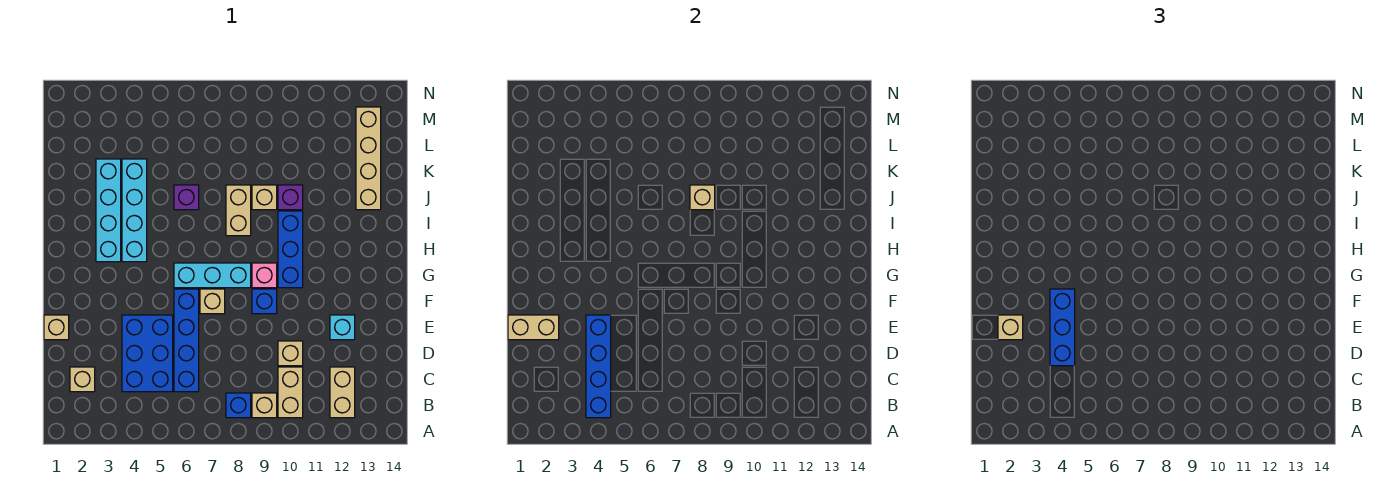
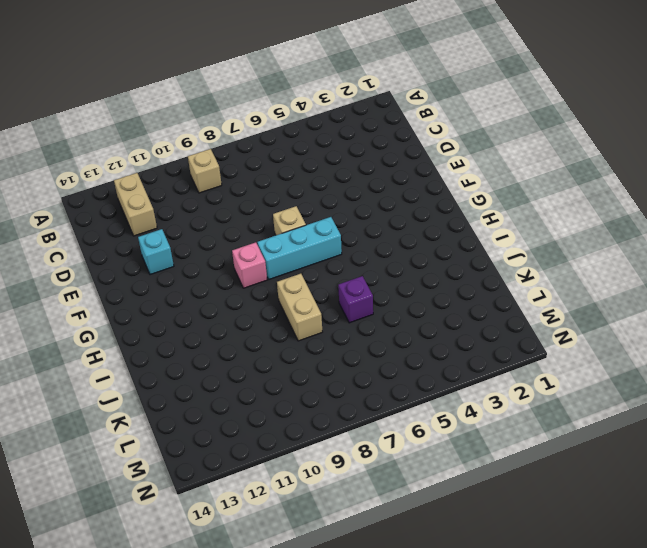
none -> blue 1x1 brick [226,393,251,418]
none -> tan 1x2 brick [278,367,303,418]
none -> tan 1x1 brick [70,367,95,392]

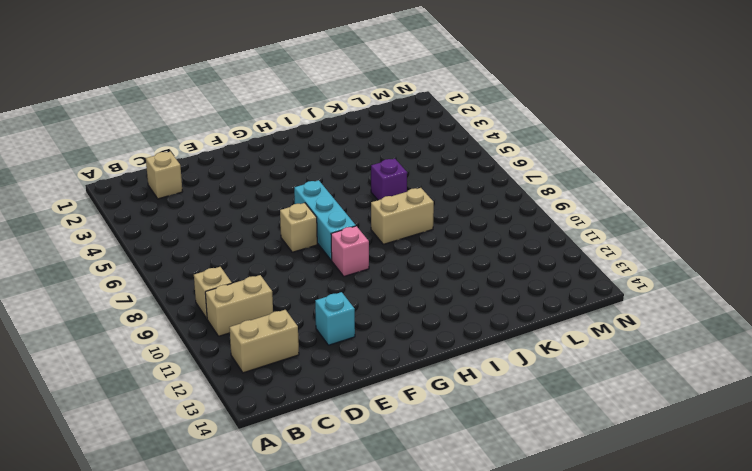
none -> blue 1x1 brick [226,393,251,418]
none -> blue 2x3 brick [122,315,173,392]
none -> blue 1x4 brick [174,289,199,392]

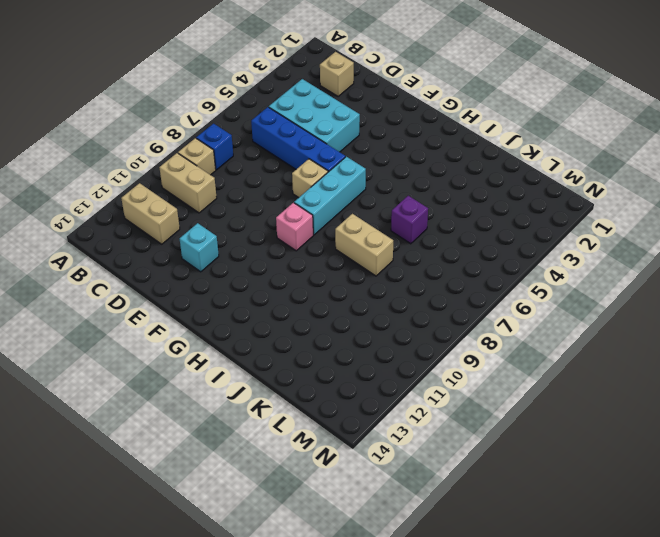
cyan 2x3 brick [269,79,360,152] -> blue 2x3 brick [122,315,173,392]
none -> tan 1x1 brick [278,341,303,366]
none -> tan 1x1 brick [44,315,69,340]
none -> blue 1x1 brick [252,289,277,314]

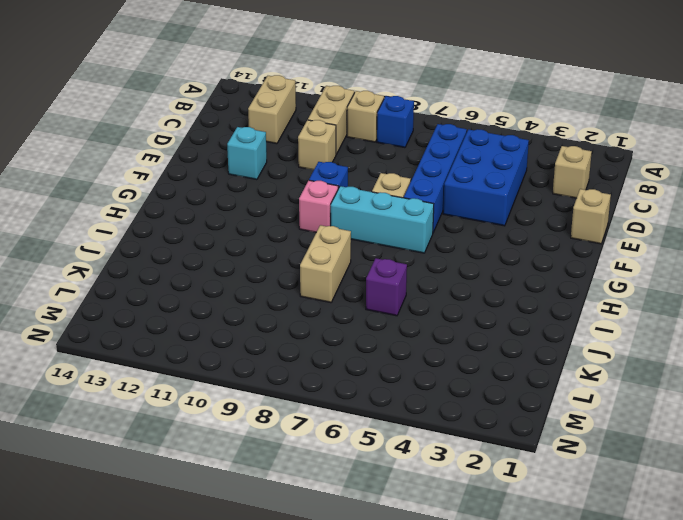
none -> blue 1x3 brick [278,211,303,288]
none -> cyan 1x4 brick [96,159,121,262]
none -> cyan 1x4 brick [122,159,147,262]

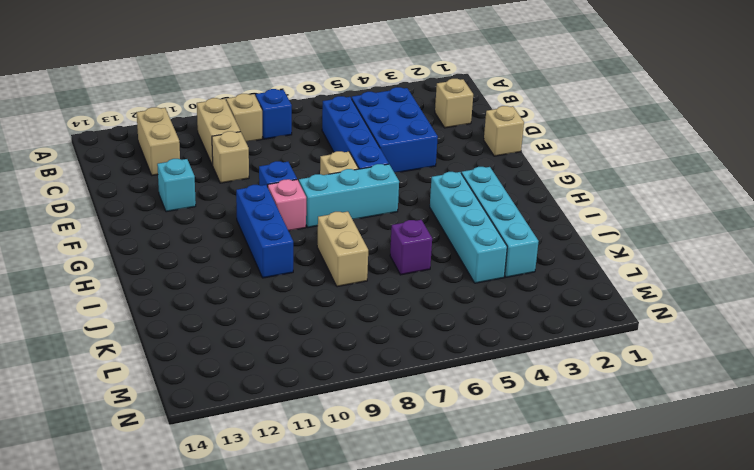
none -> tan 1x1 brick [252,185,277,210]
none -> purple 1x1 brick [278,185,303,210]
none -> tan 1x4 brick [356,107,381,210]

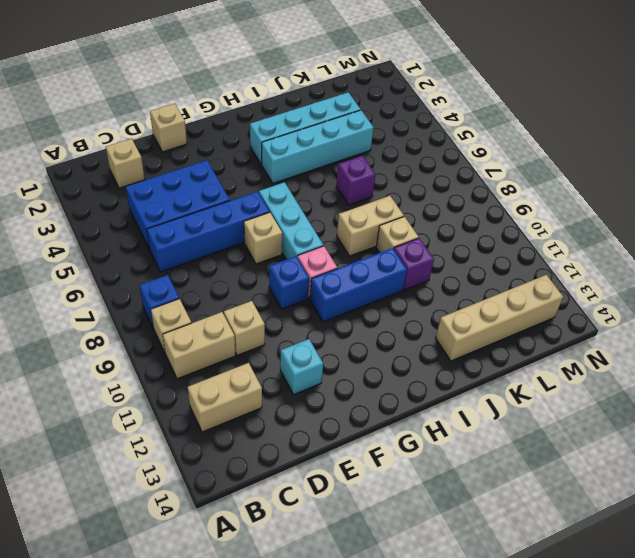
none -> blue 1x4 brick [586,315,611,418]
none -> tan 1x2 brick [508,315,559,340]
none -> tan 1x1 brick [690,185,715,210]

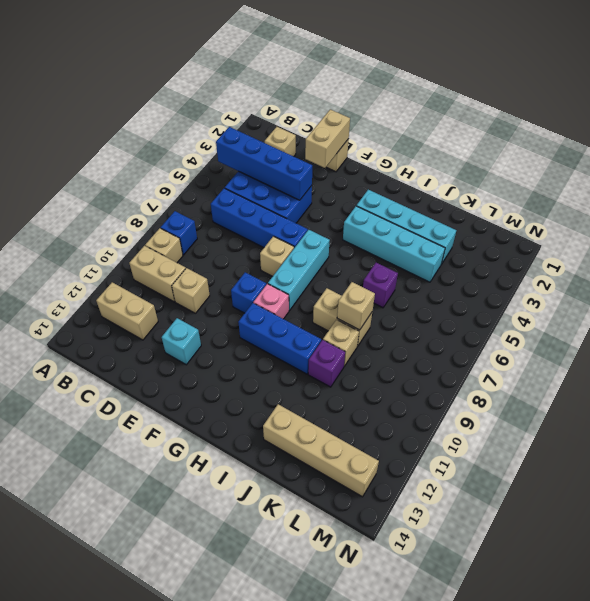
none -> blue 1x3 brick [1050,289,1075,366]
none -> tan 1x1 brick [998,315,1023,340]

